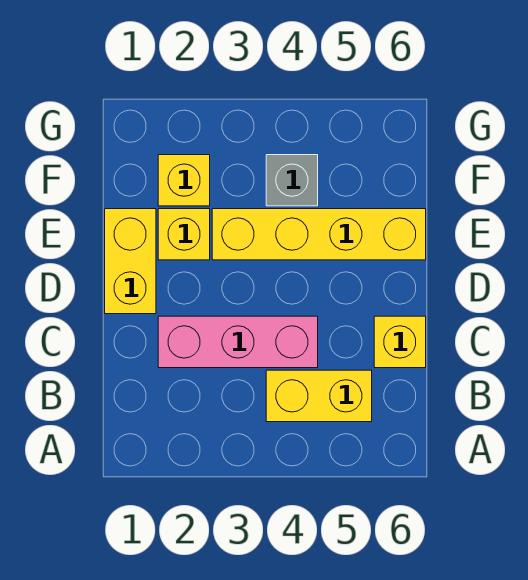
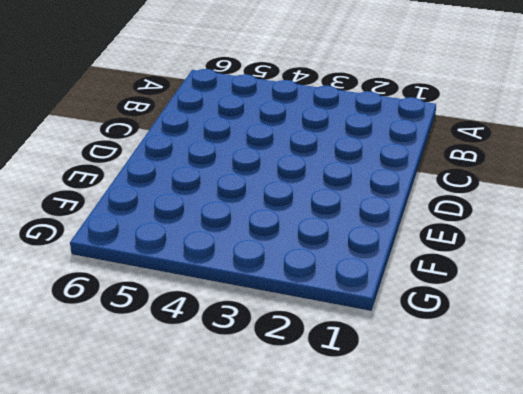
none -> yellow 1x2 brick [266,370,372,422]
none -> pink 1x3 brick [158,316,318,368]

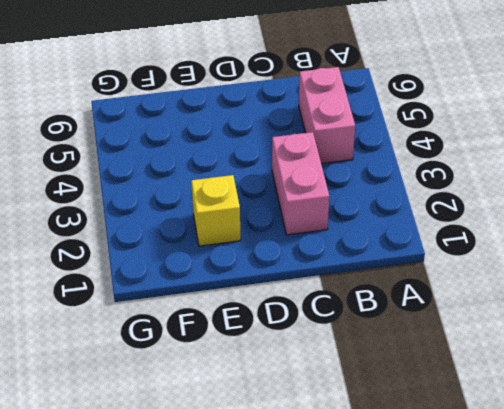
pink 1x2 brick [299,67,355,164] -> yellow 1x2 brick [266,370,372,422]
pink 1x2 brick [272,132,329,235] -> pink 1x3 brick [158,316,318,368]
none -> yellow 1x1 brick [374,316,426,368]
none -> yellow 1x2 brick [105,209,156,314]

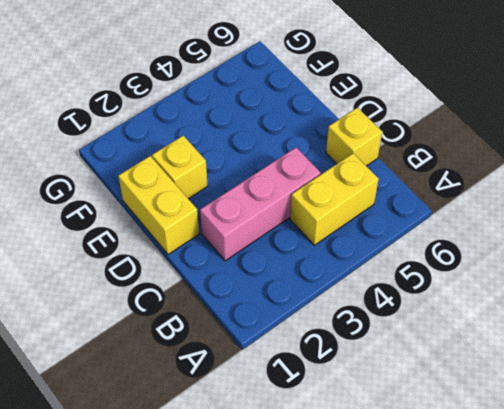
none -> yellow 1x4 brick [212,209,426,260]
none -> yellow 1x1 brick [158,155,210,206]

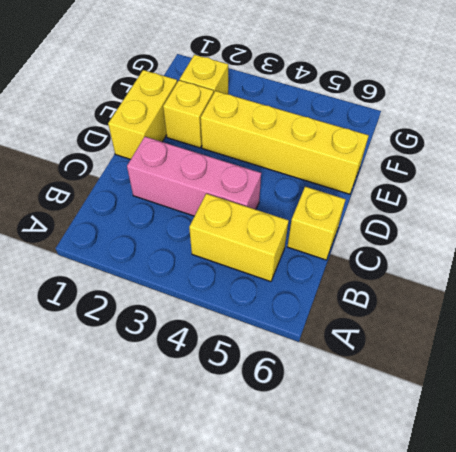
none -> grey 1x1 brick [266,155,318,206]

